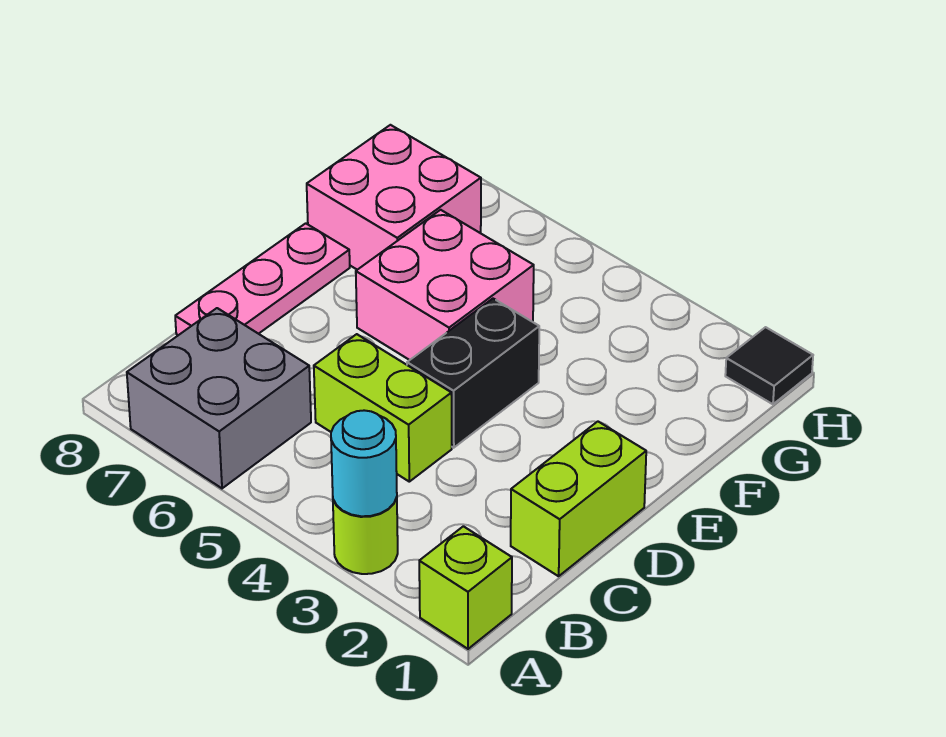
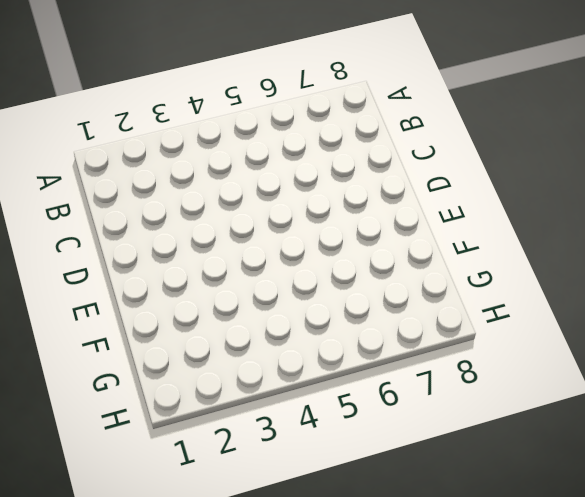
none -> lime 1x1 brick [419,526,512,649]
none -> lime 1x1 round brick [333,497,398,574]

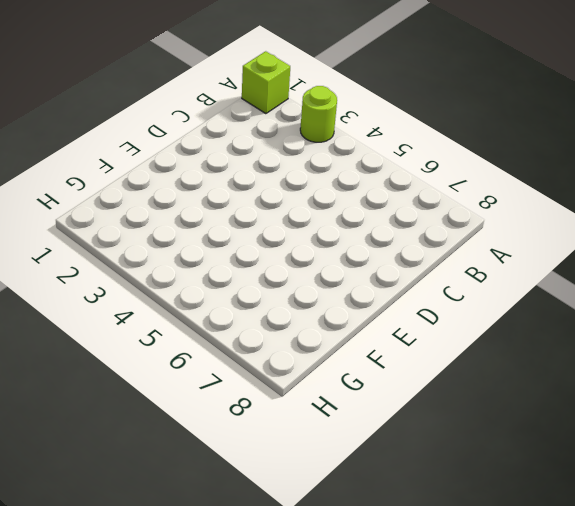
none -> grey 2x2 brick [127,308,311,488]
none -> lime 1x2 brick [511,422,646,576]

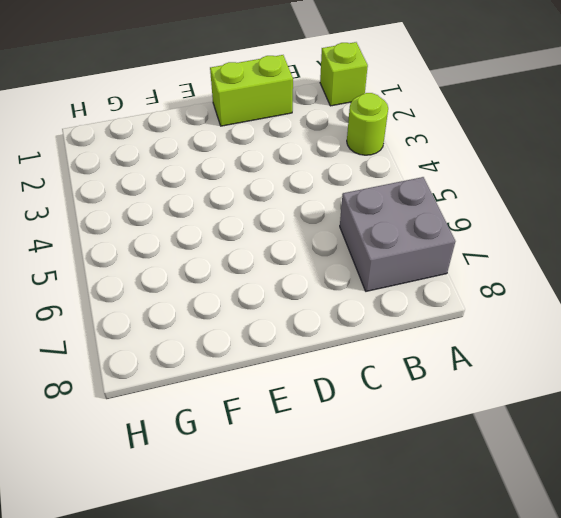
none -> lime 1x2 brick [314,334,452,482]
none -> pink 1x3 plate [175,223,350,335]

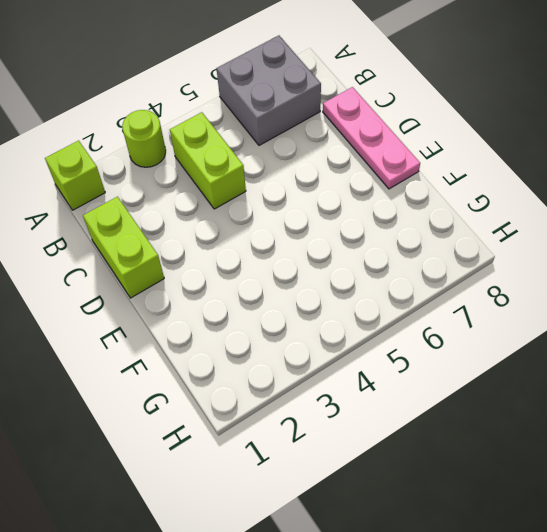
lime 1x2 brick [170,112,246,209] -> lime 1x2 brick turned to [314,334,452,482]
none -> black 1x2 brick [407,299,539,448]
none -> pink 2x2 brick [356,210,534,360]

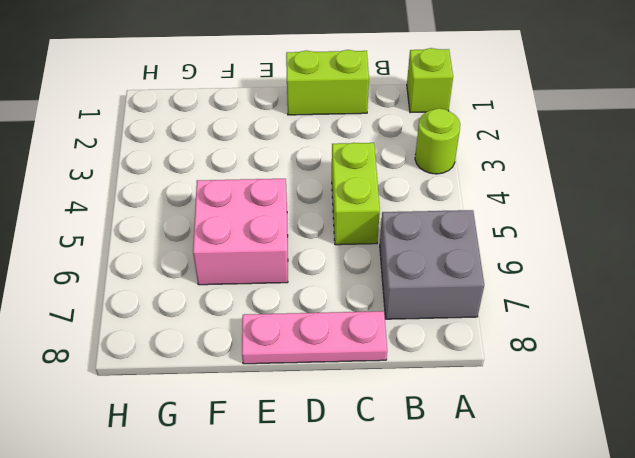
none -> black 1x2 brick [407,299,539,448]
none -> pink 2x2 brick [307,125,481,270]

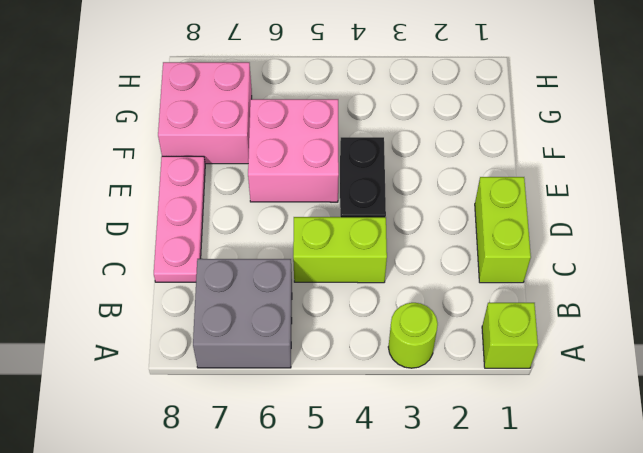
none -> black 1x1 tile [725,327,813,404]
none -> cyan 1x1 round brick [331,410,397,516]

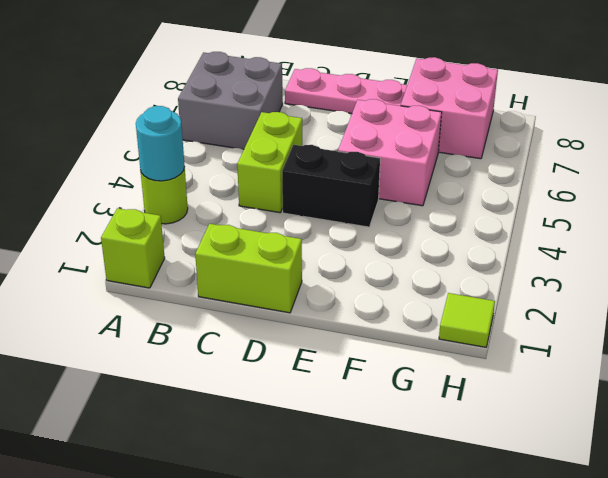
lime 1x1 tile [439,293,495,347] -> black 1x1 tile [725,327,813,404]

